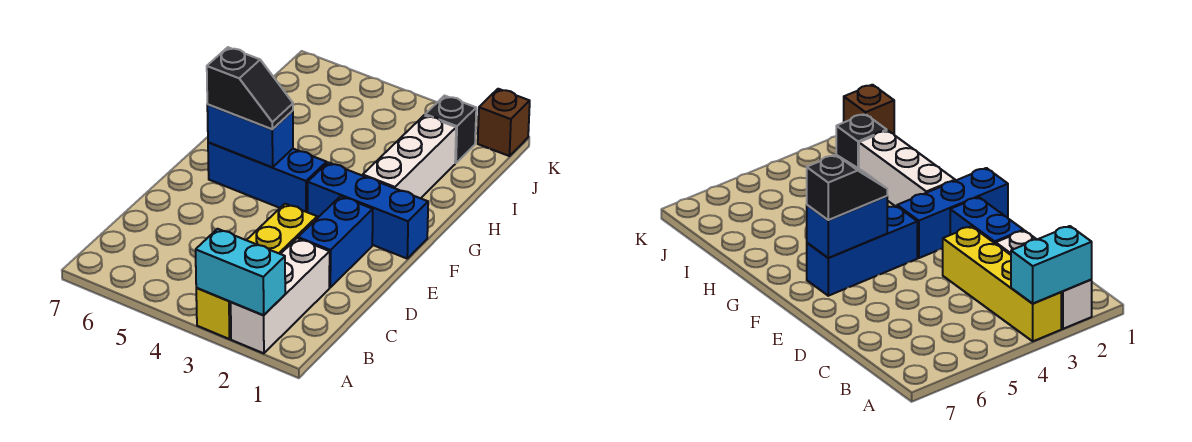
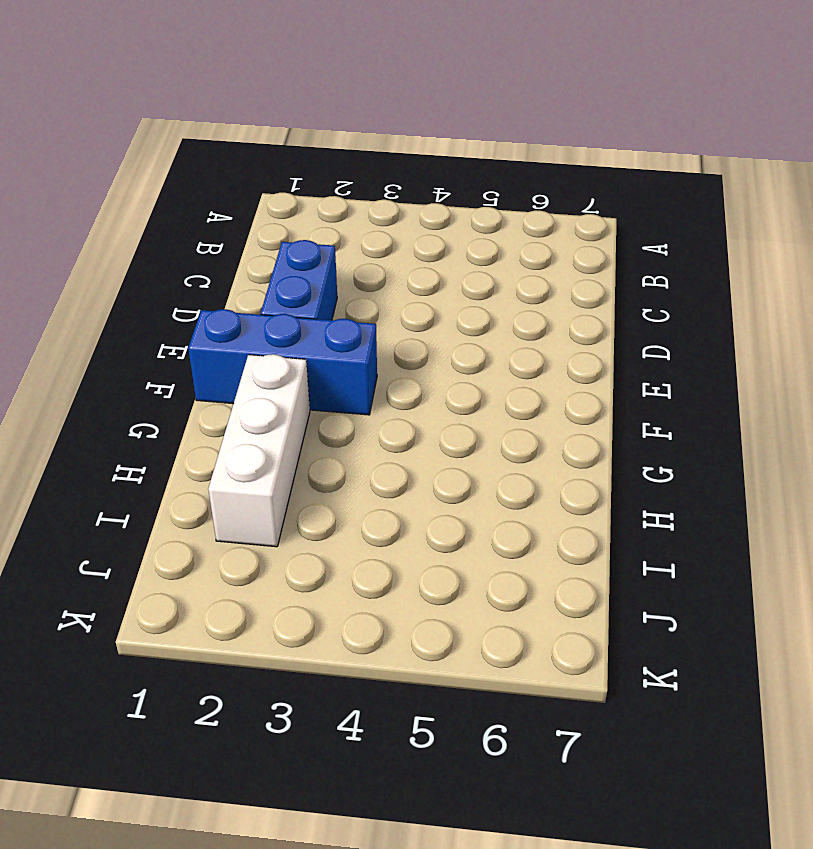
none -> white 1x3 brick [231,238,330,353]
none -> yellow 1x4 brick [196,204,317,339]

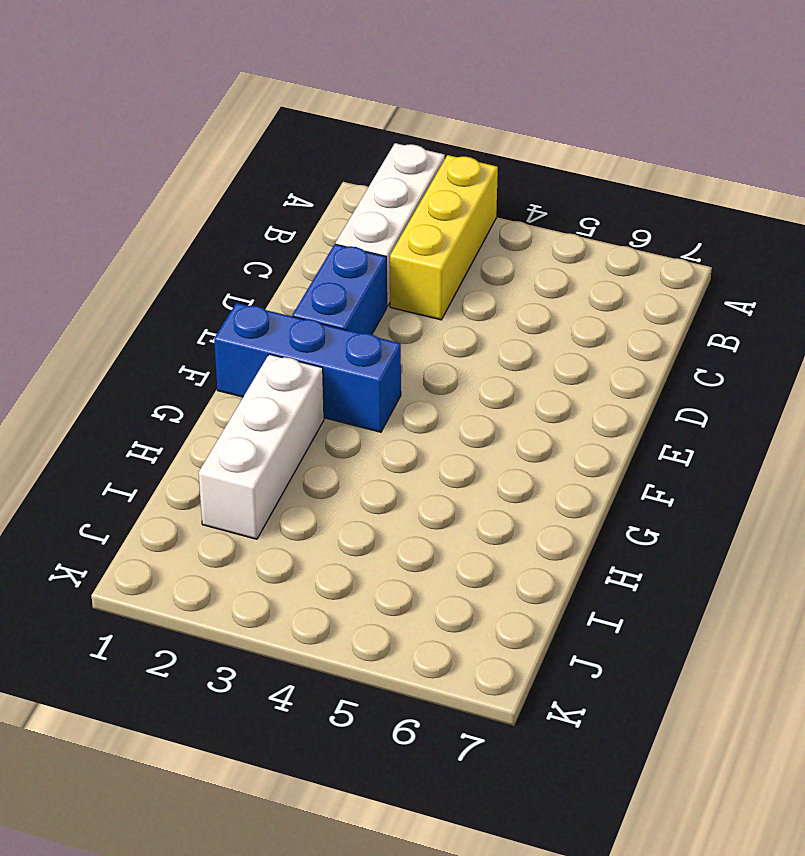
yellow 1x3 brick [390,155,498,320] -> yellow 1x4 brick [196,204,317,339]
none -> blue 1x3 brick [208,142,327,212]
none -> black 1x1 brick [425,96,476,163]

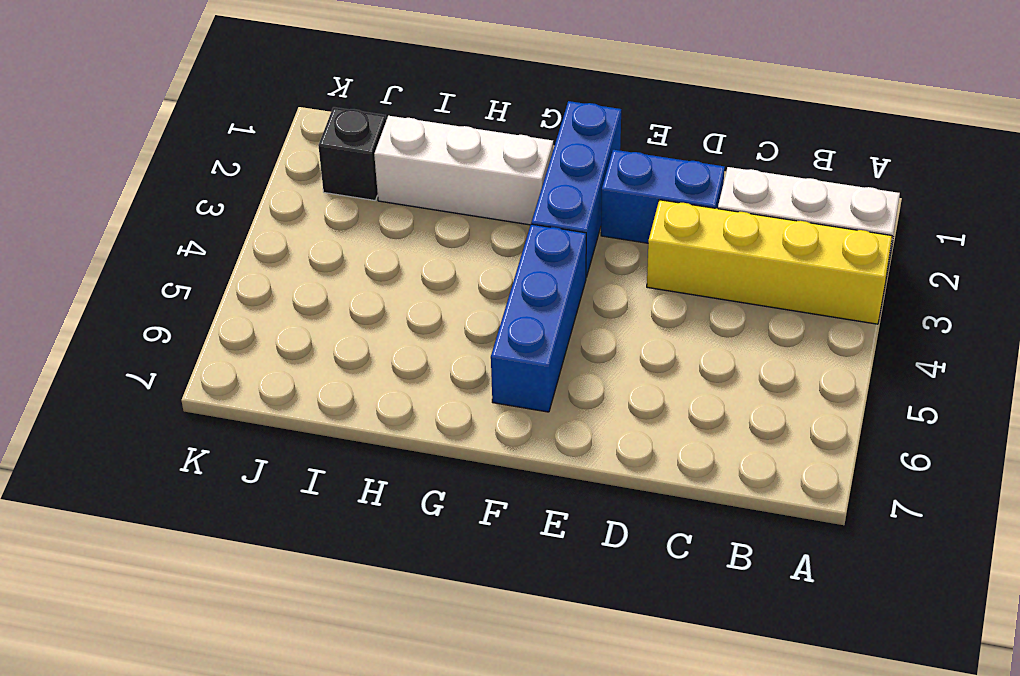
none -> brown 1x1 brick [478,89,530,156]
none -> cyan 1x2 brick [196,229,285,315]

